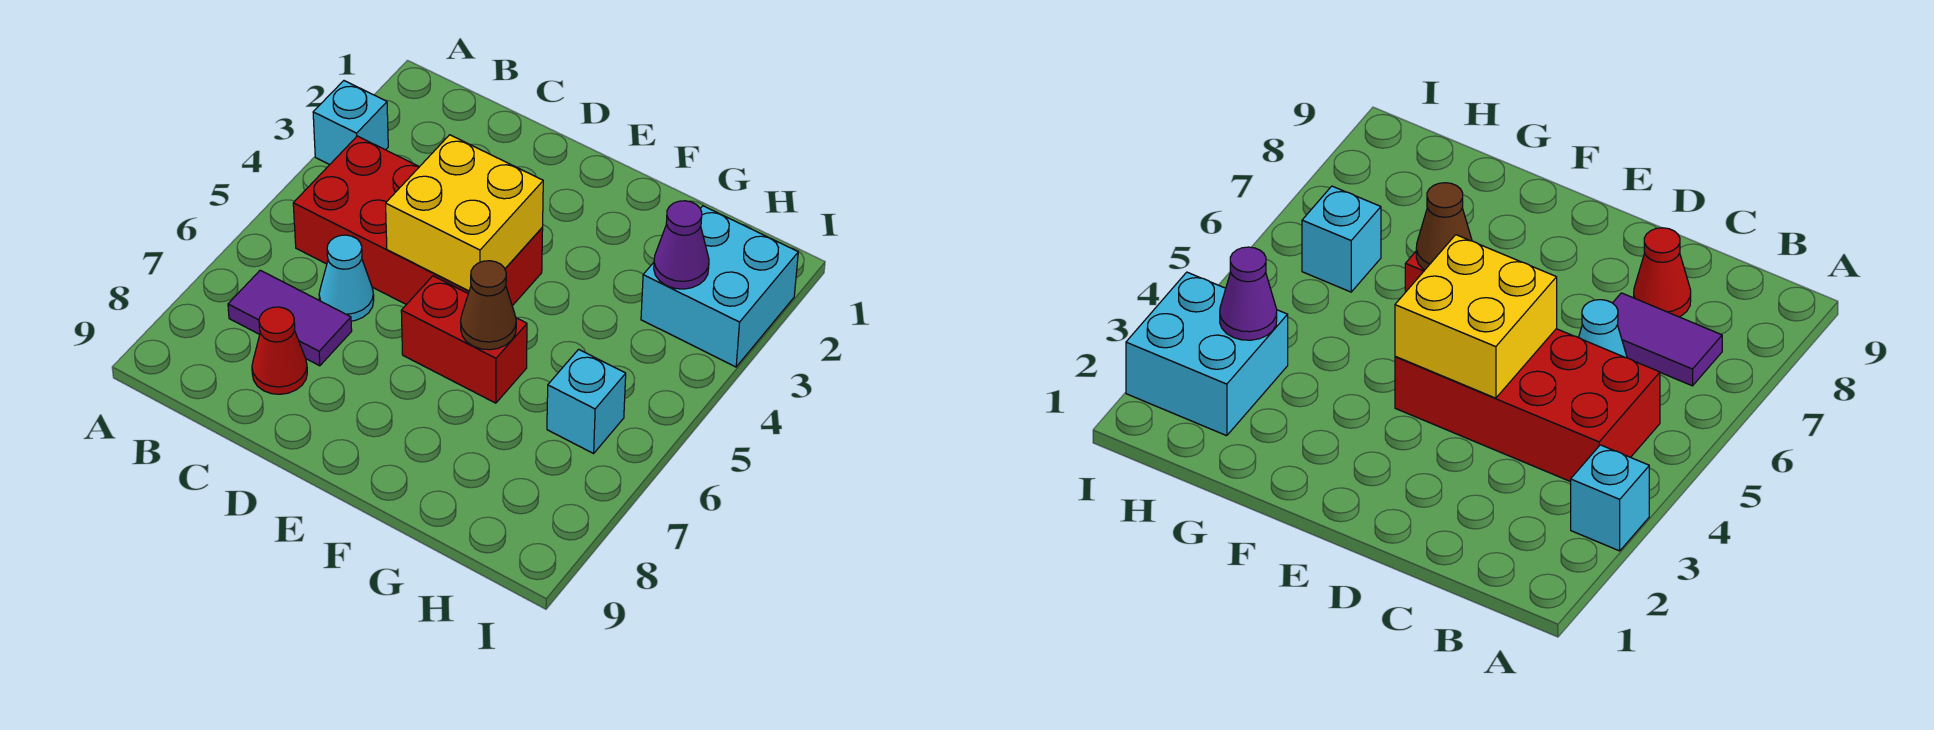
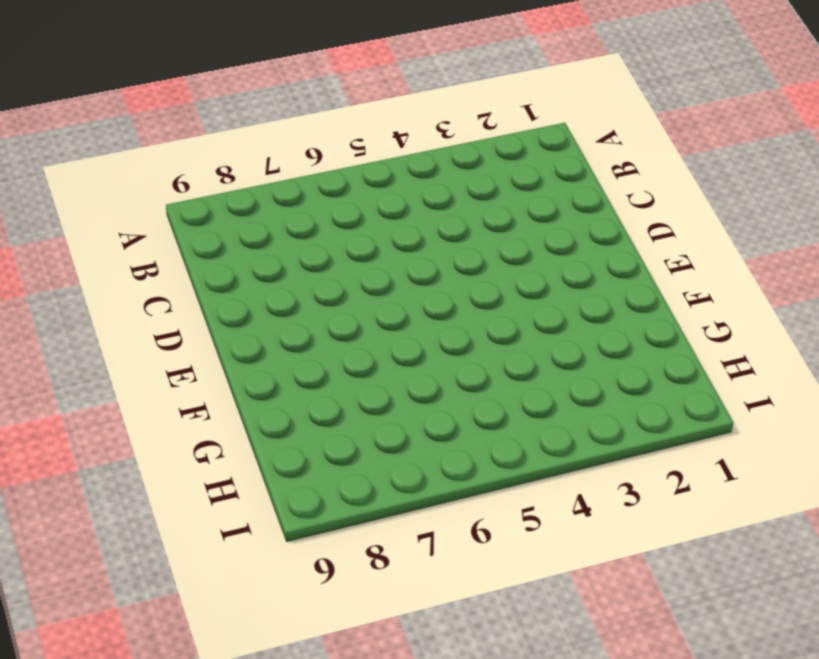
none -> cyan 1x1 brick [313,81,388,165]
none -> red 2x4 brick [293,136,543,306]

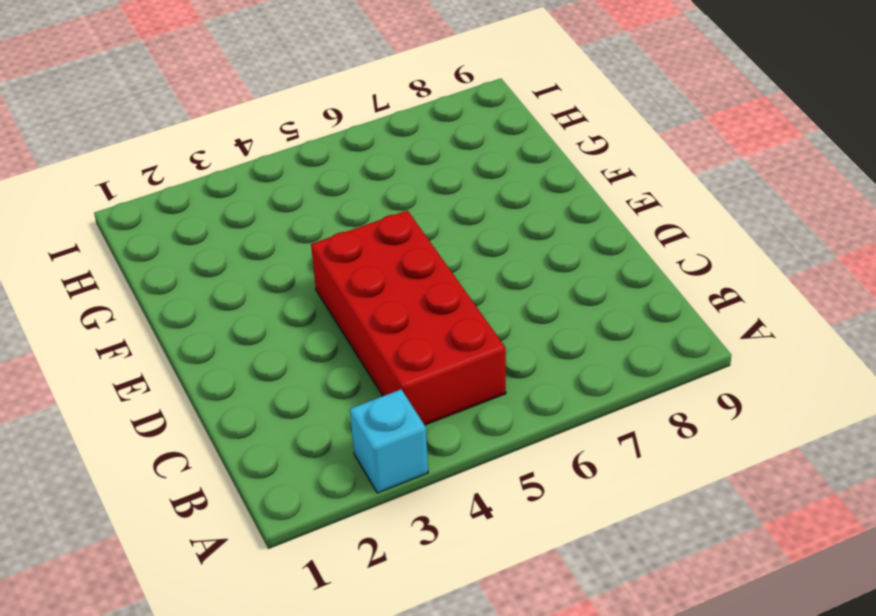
none -> purple 1x2 tile [228,270,352,366]
none -> cyan 1x1 cone [319,235,374,321]

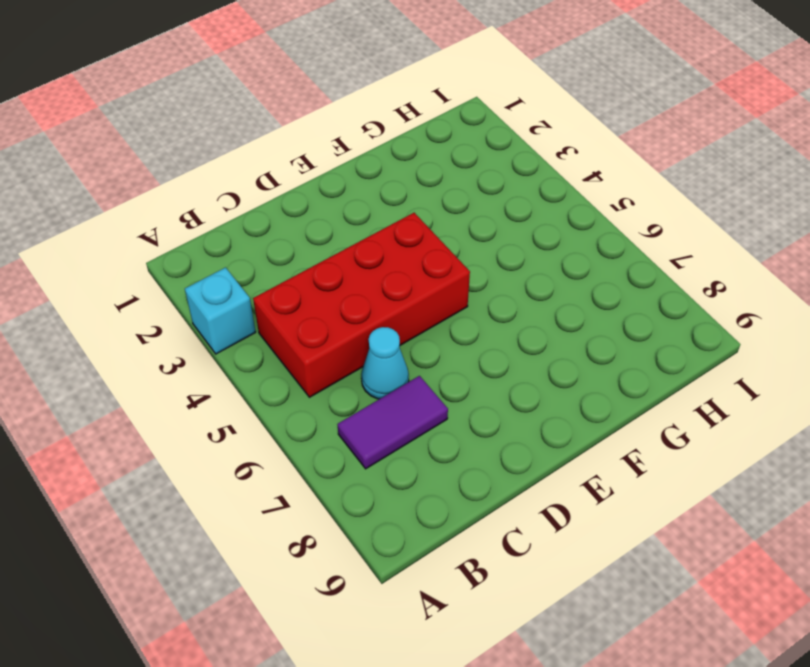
none -> red 1x1 cone [252,307,307,394]
none -> red 1x2 brick [401,276,527,403]

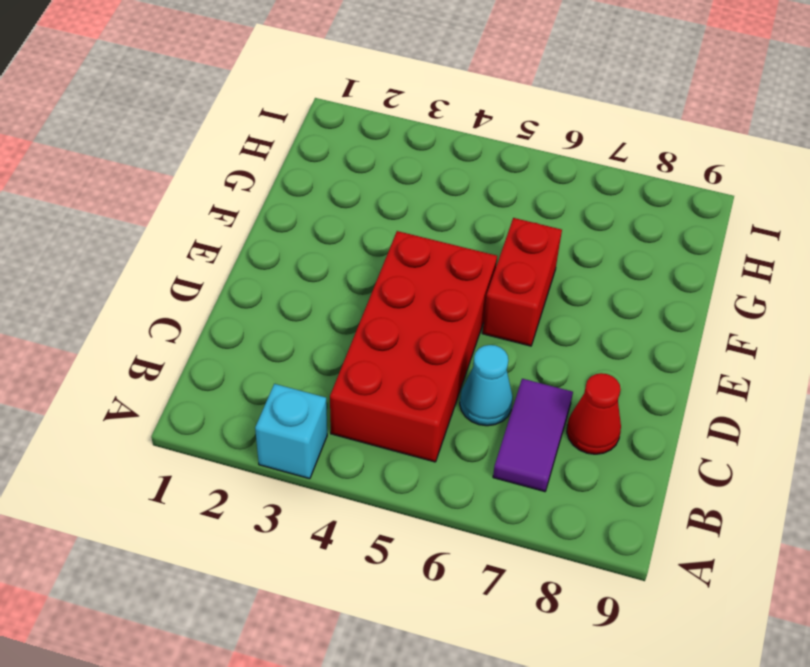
none -> cyan 2x2 brick [641,206,798,367]
none -> cyan 1x1 brick [547,349,626,453]

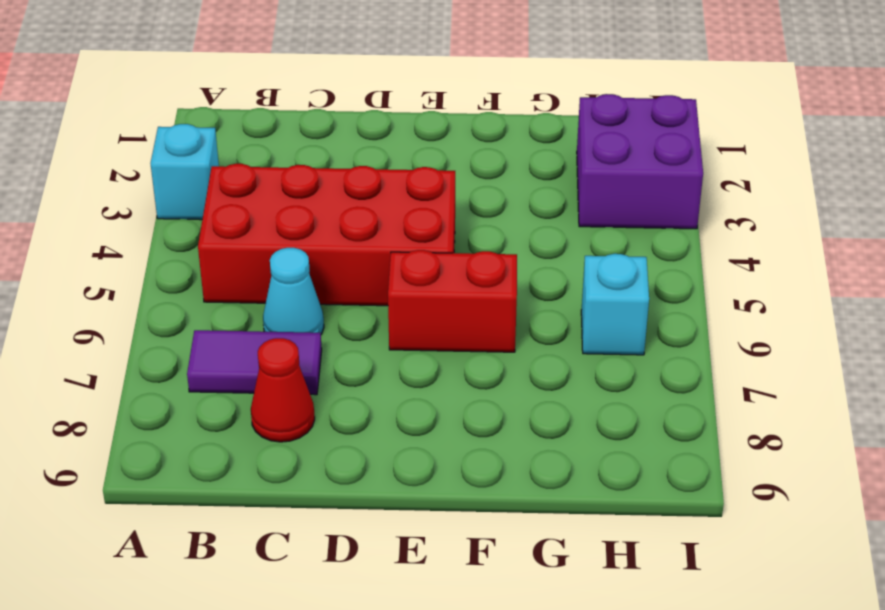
purple 2x2 brick [577,94,703,229] -> cyan 2x2 brick [641,206,798,367]
none -> yellow 2x2 brick [386,135,543,291]
none -> brown 1x1 cone [461,261,516,350]

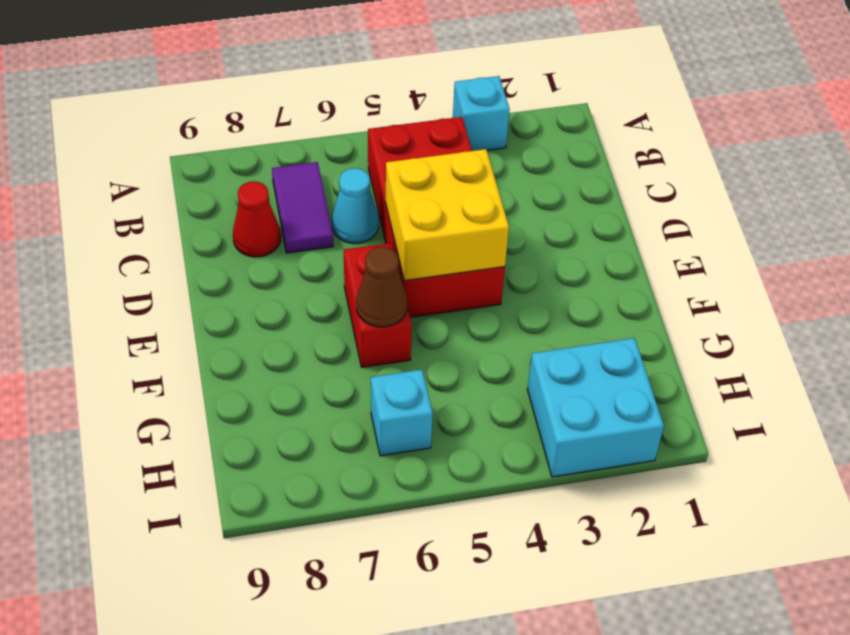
none -> purple 1x1 cone [654,201,709,289]

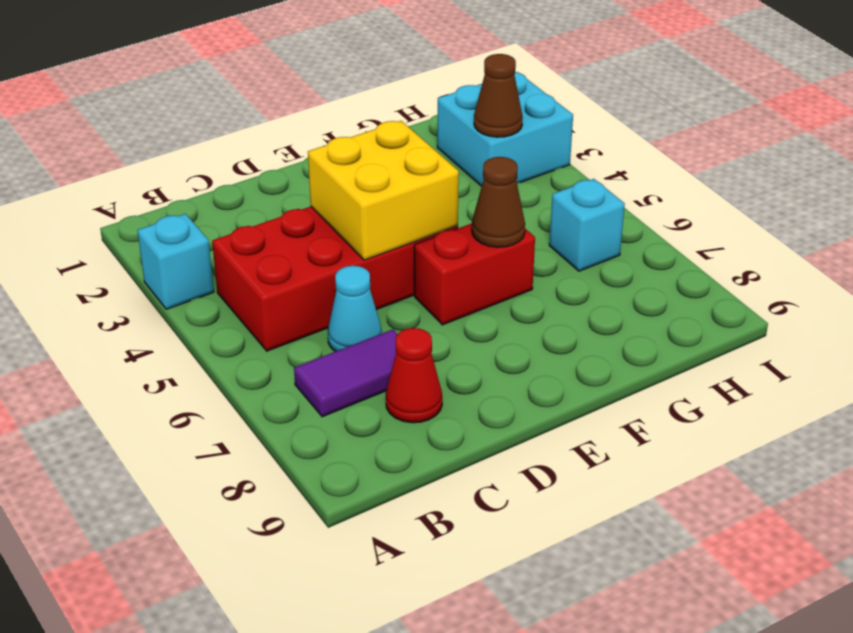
brown 1x1 cone [474,54,523,137] -> purple 1x1 cone [654,201,709,289]

